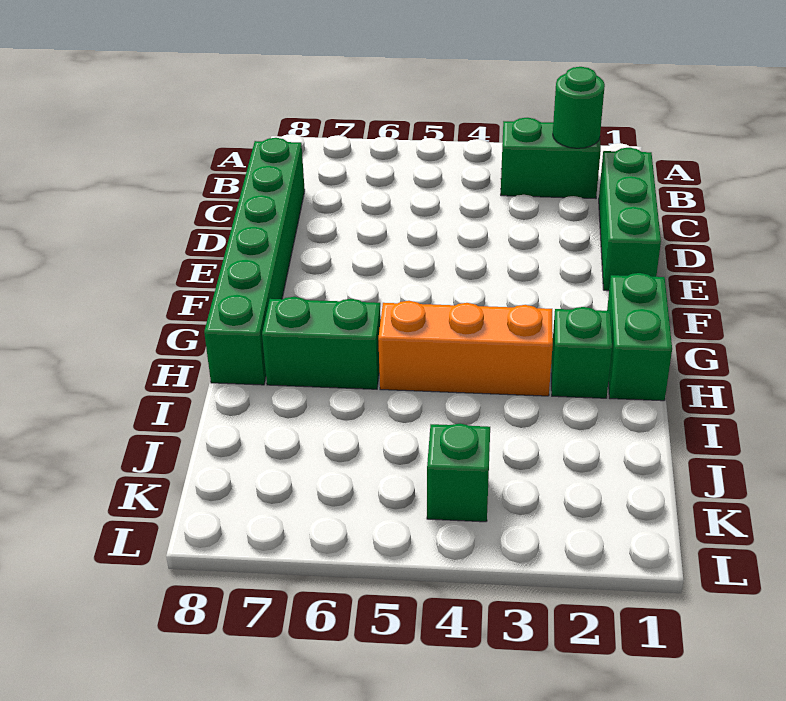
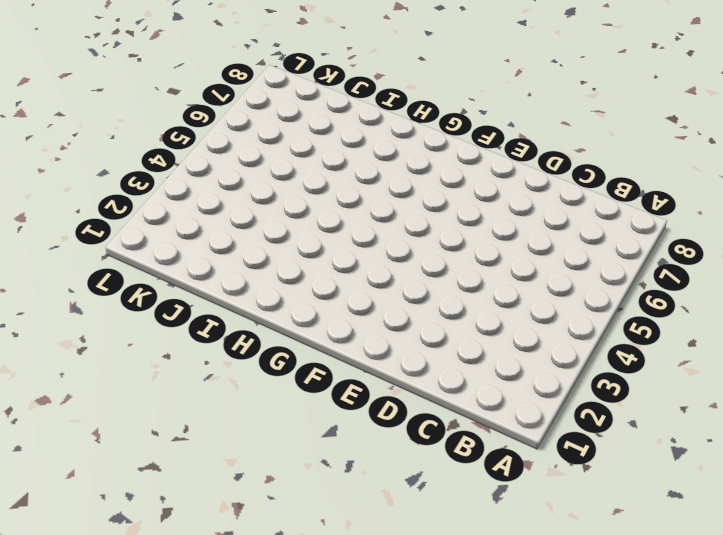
none -> green 1x2 brick [501,118,601,199]
none -> green 1x3 brick [599,148,661,291]

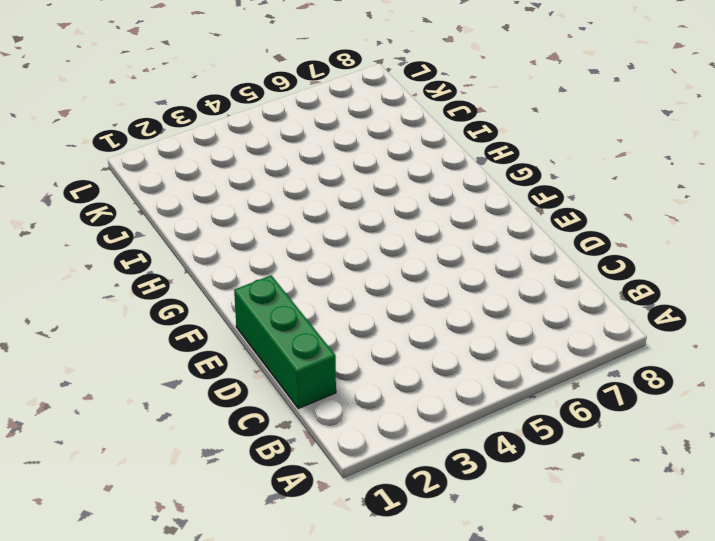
none -> green 1x2 brick [501,118,601,199]
none -> green 1x6 brick [204,138,305,385]

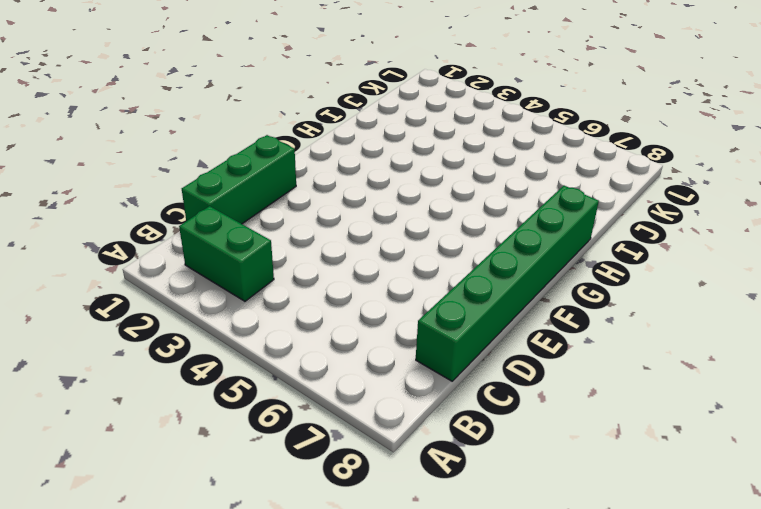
none -> green 1x2 brick [607,273,672,401]
none -> green 1x1 brick [551,307,612,398]

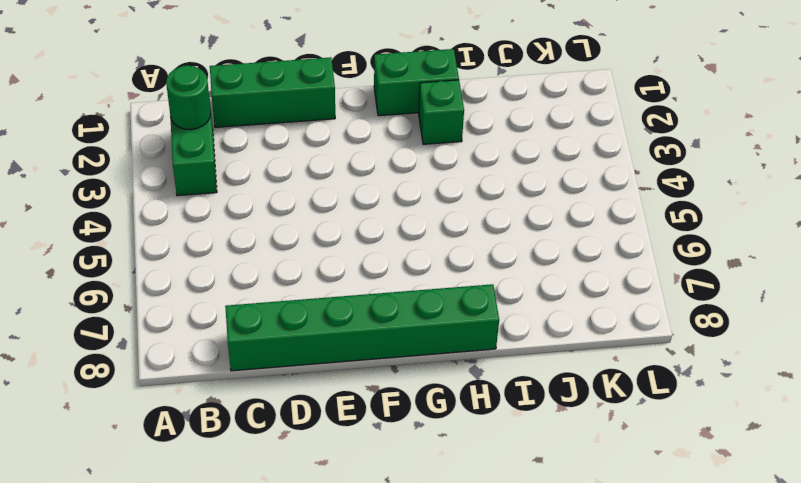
none -> orange 1x3 brick [378,301,553,396]
none -> green 1x2 brick [262,297,381,389]

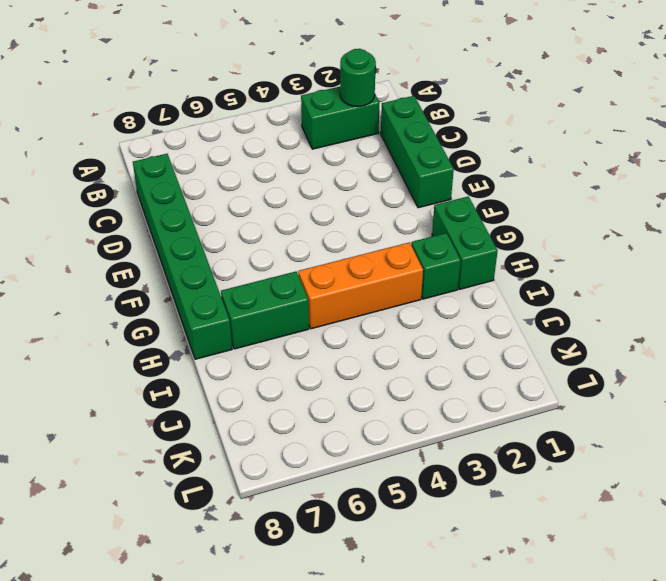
none -> green 1x1 brick [427,424,490,522]

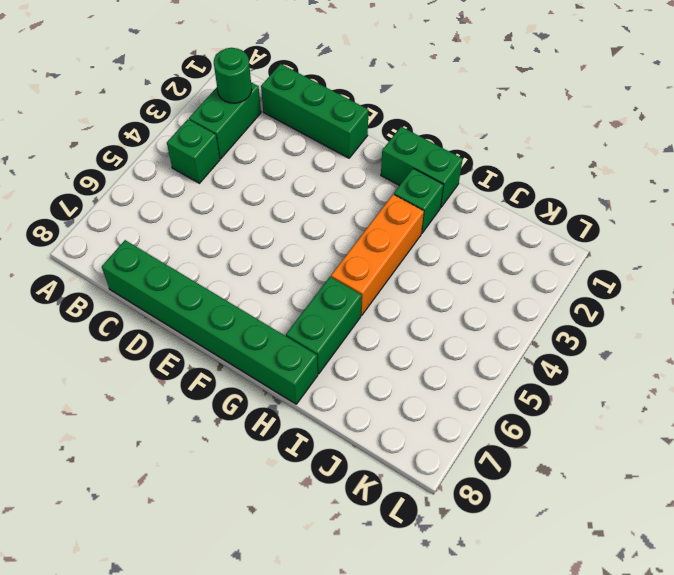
green 1x1 brick [167,119,220,183] -> green 1x1 brick moved to [427,424,490,522]

